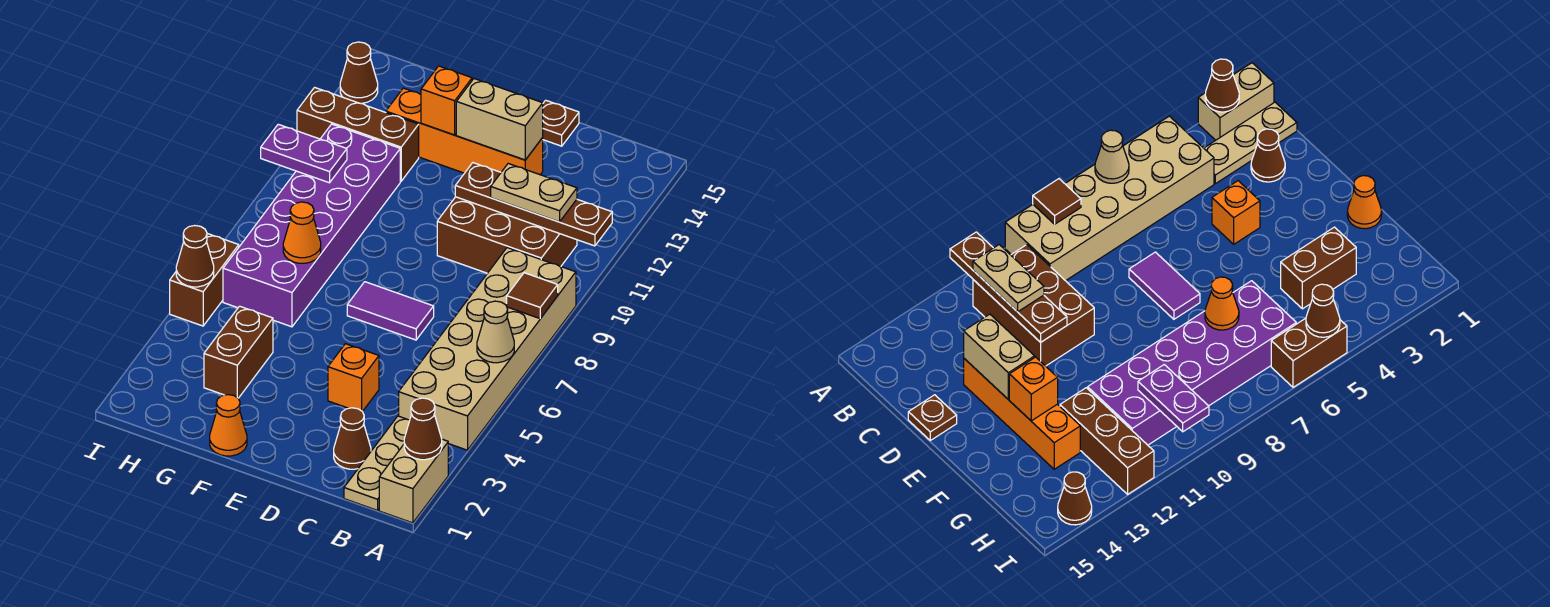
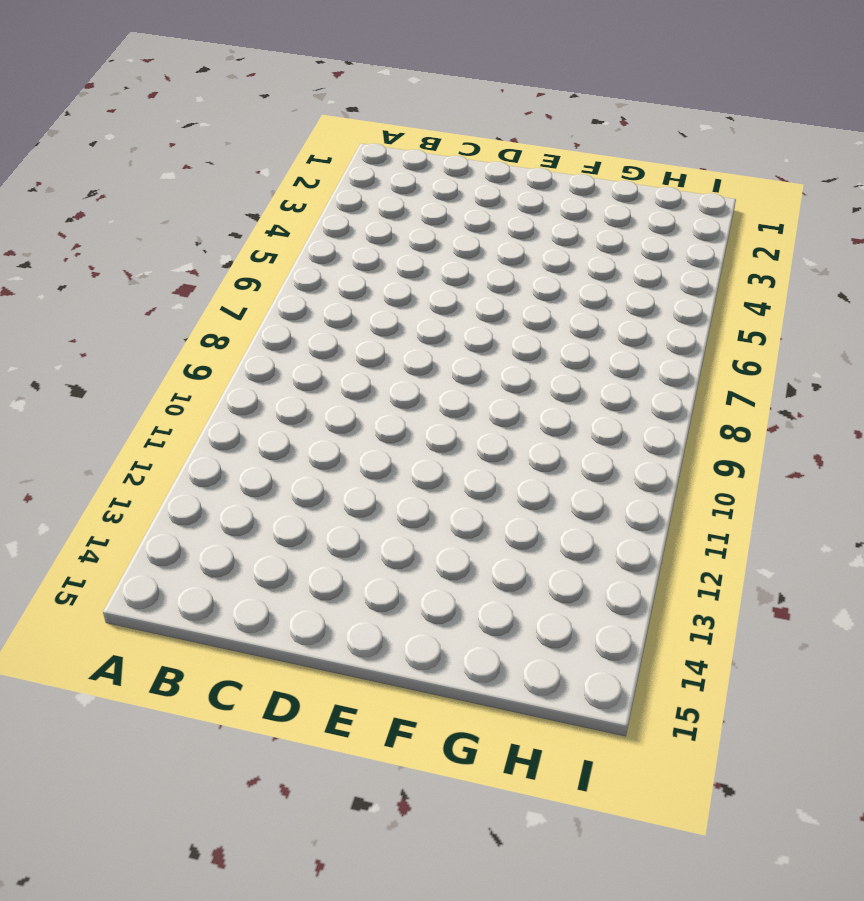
none -> tan 1x2 brick [379,439,448,523]
none -> tan 2x6 brick [399,248,576,450]
none -> tan 1x3 plate [344,416,410,510]

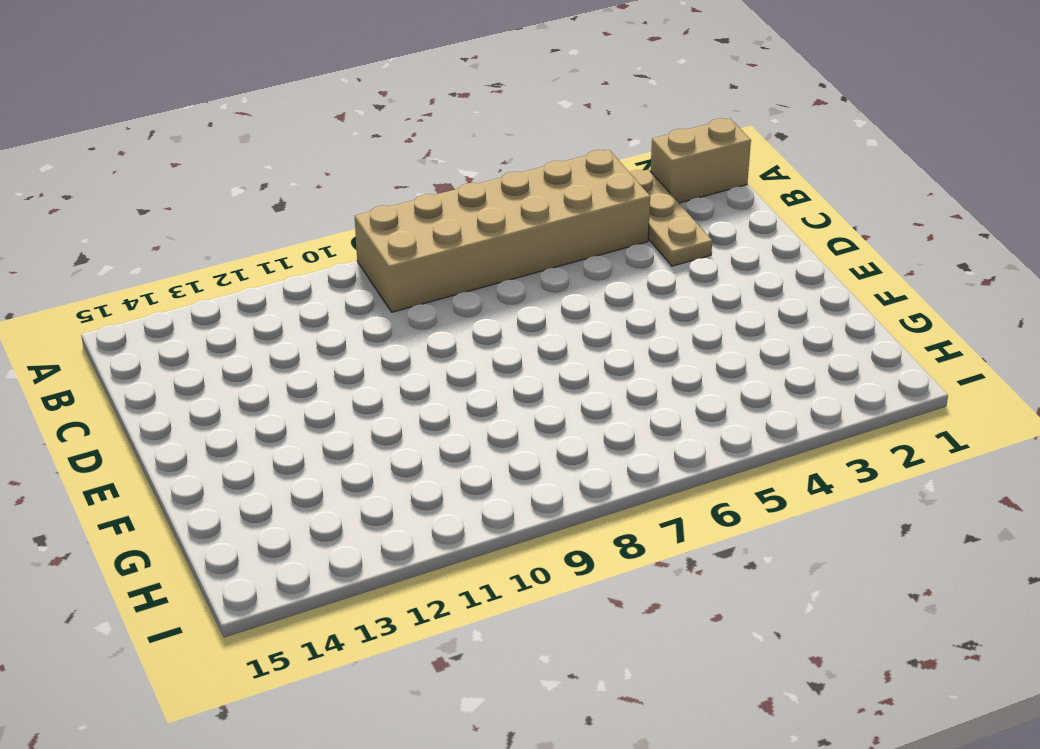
tan 1x3 plate [629,169,712,266] -> tan 1x3 plate turned to [344,416,410,510]
none -> brown 2x3 brick [437,197,577,273]
none -> brown 1x1 cone [334,408,371,469]
none -> orange 1x1 brick [328,344,379,412]

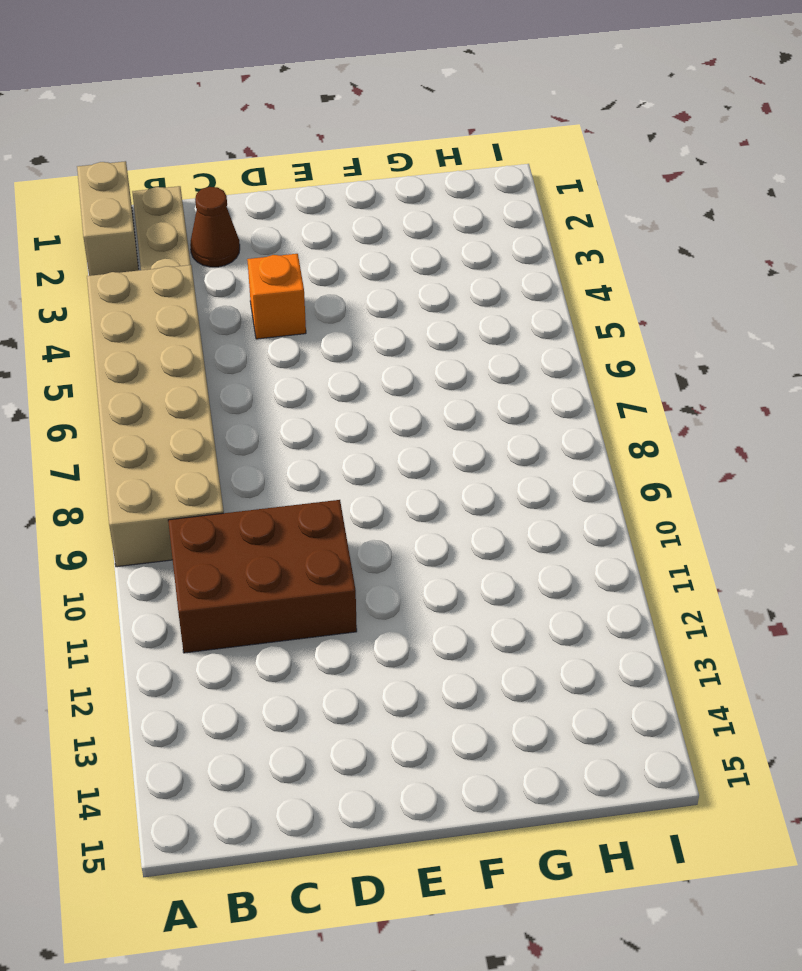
none -> purple 1x2 tile [347,282,434,340]
none -> orange 1x4 brick [386,88,543,175]
none -> brown 1x1 plate [542,100,579,146]

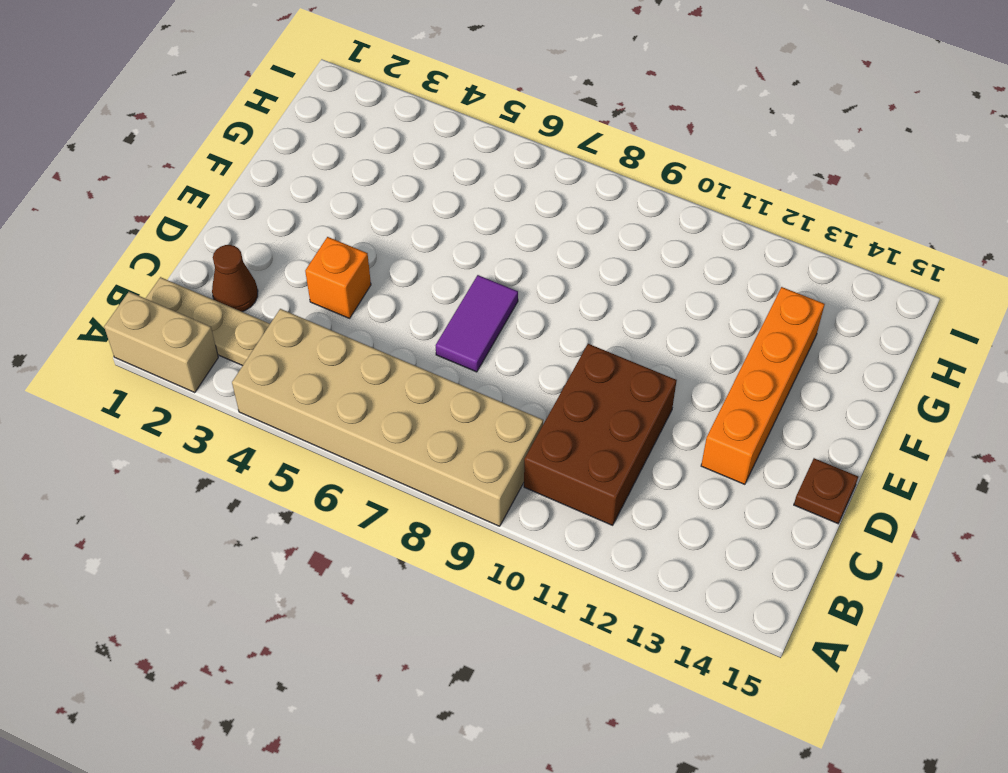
none -> orange 1x1 cone [210,395,247,456]
none -> brown 1x2 brick [204,306,273,398]
none -> purple 2x6 brick [223,124,400,327]

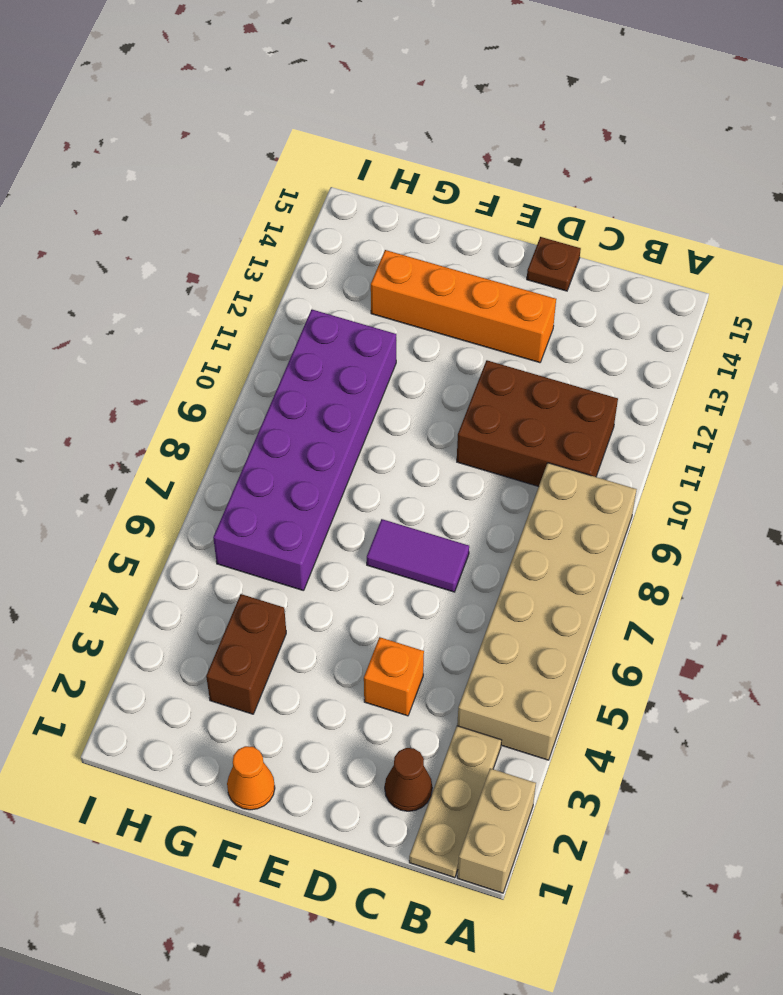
none -> brown 1x3 brick [297,87,419,181]
none -> brown 1x2 brick [170,234,239,326]
none -> brown 1x1 cone [340,42,378,103]

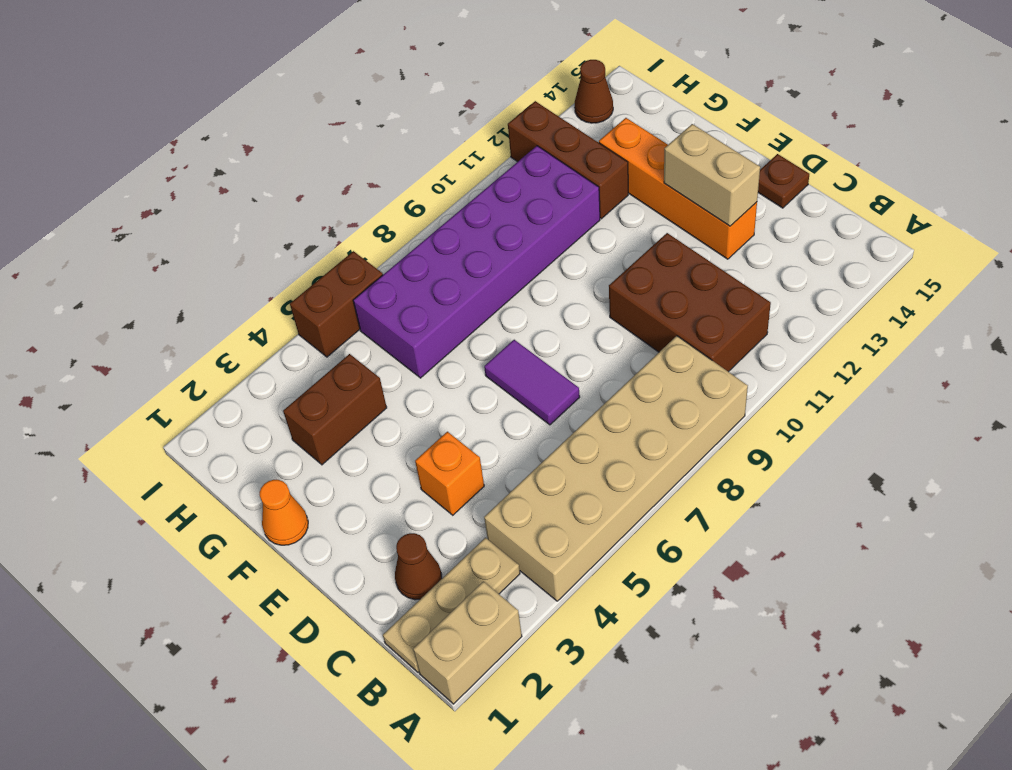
none -> brown 1x1 cone [404,398,442,460]
none -> tan 1x1 cone [477,301,514,363]
none -> brown 1x1 tile [507,273,558,318]

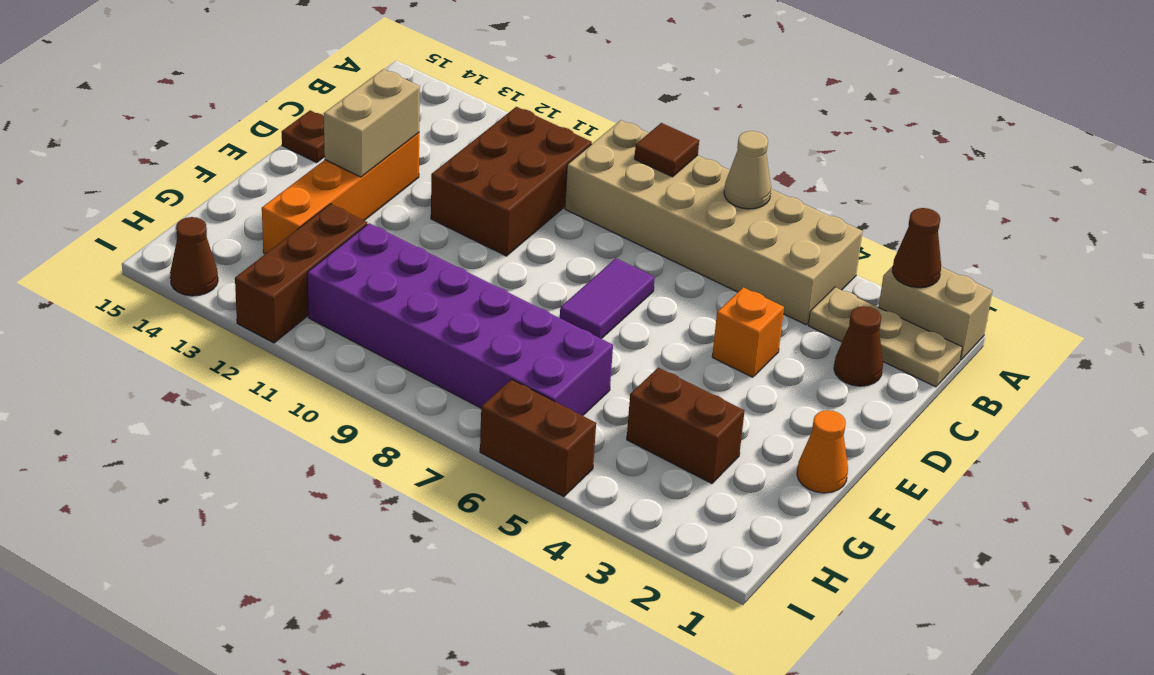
none -> brown 1x4 plate [455,163,612,246]
none -> orange 1x1 brick [421,66,472,135]
none -> orange 1x1 cone [283,202,321,263]

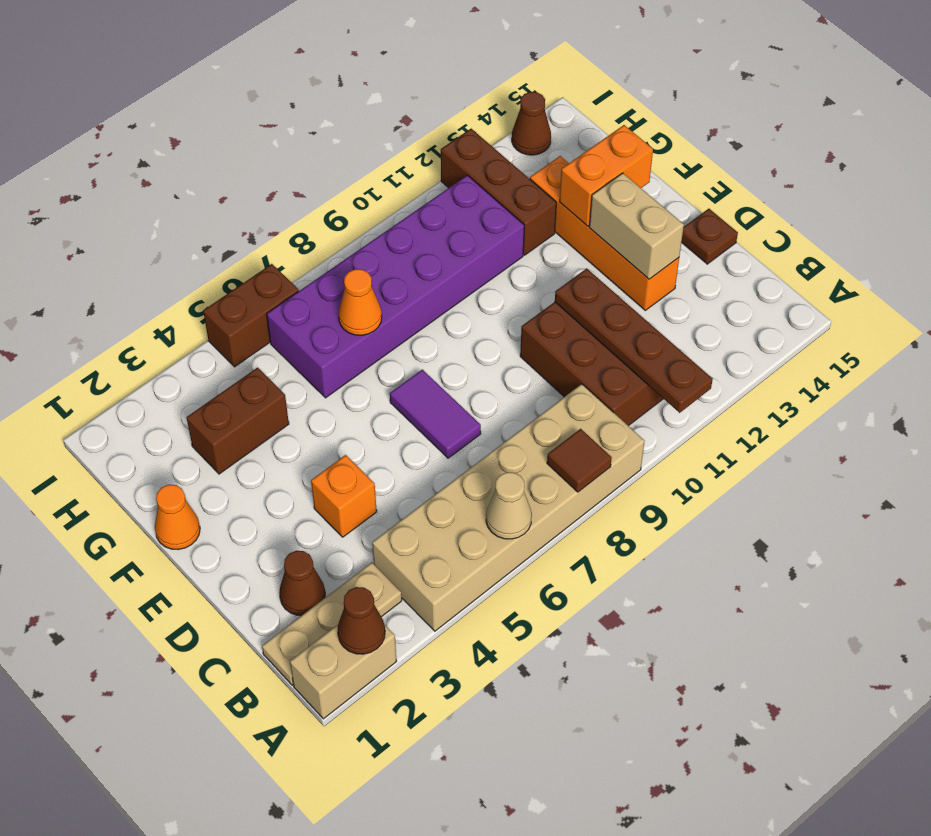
orange 1x2 brick [559,125,653,226] -> orange 1x1 brick [421,66,472,135]
none -> purple 1x2 plate [261,124,347,183]
none -> brown 1x1 cone [176,226,214,287]
none -> tan 1x2 plate [491,164,577,222]

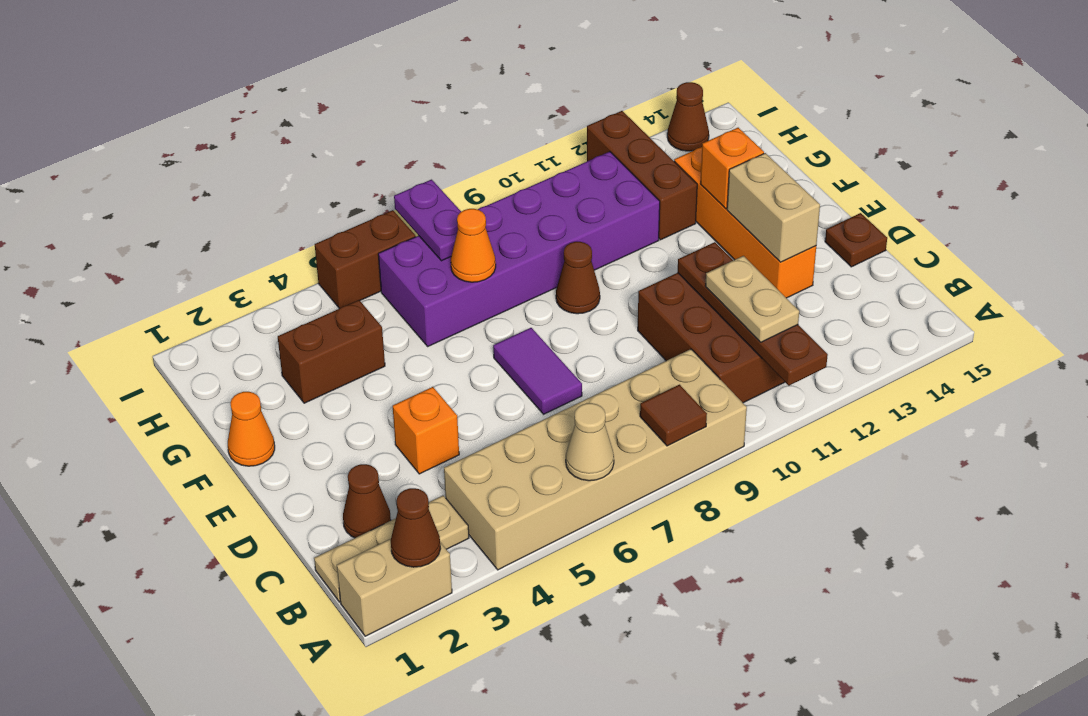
brown 1x1 cone [556,242,600,314] -> brown 1x1 cone moved to [176,226,214,287]
purple 1x2 plate [394,180,461,261] -> purple 1x2 plate moved to [261,124,347,183]

